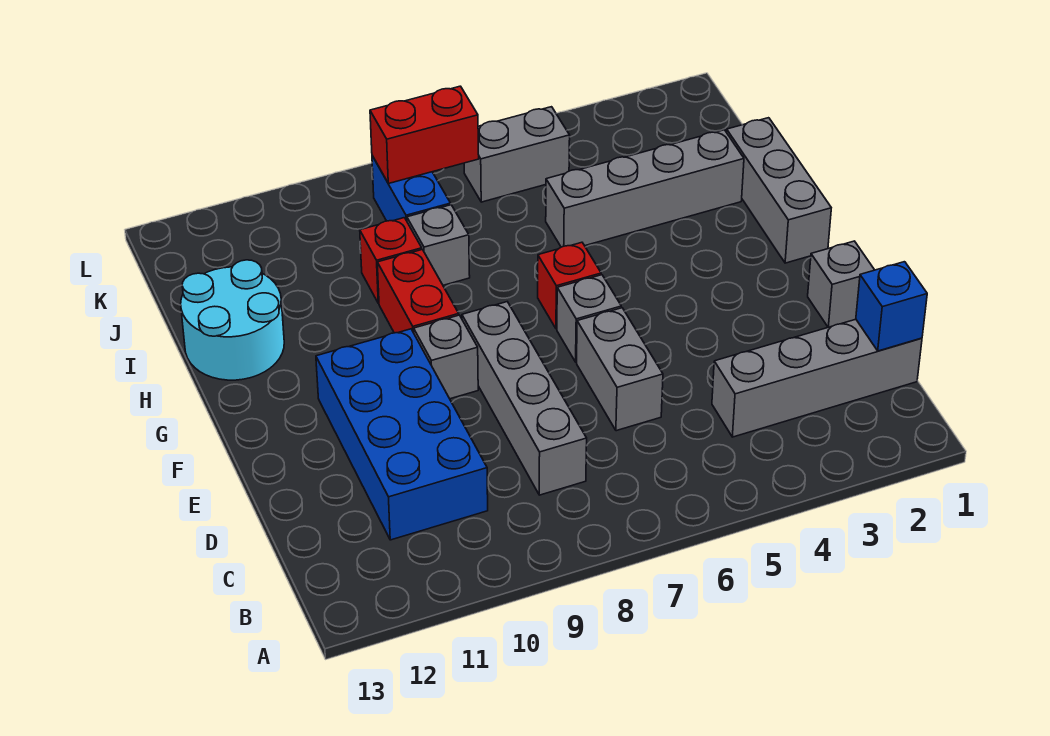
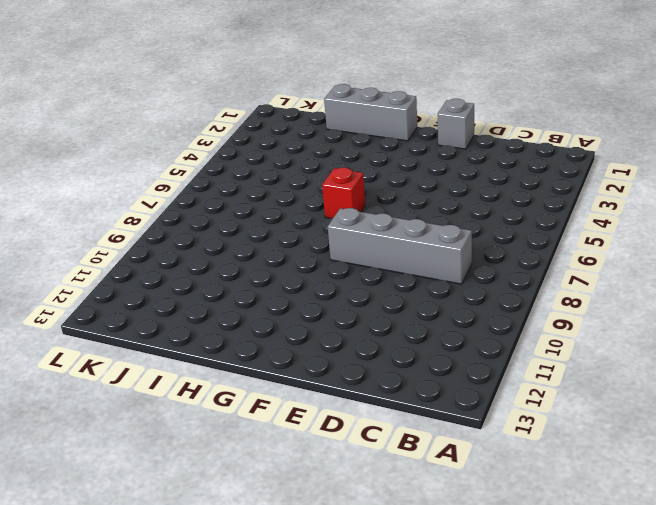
none -> grey 1x4 brick [712,319,922,437]
none -> blue 2x4 brick [316,329,488,540]
none -> grey 1x2 brick [577,308,663,431]

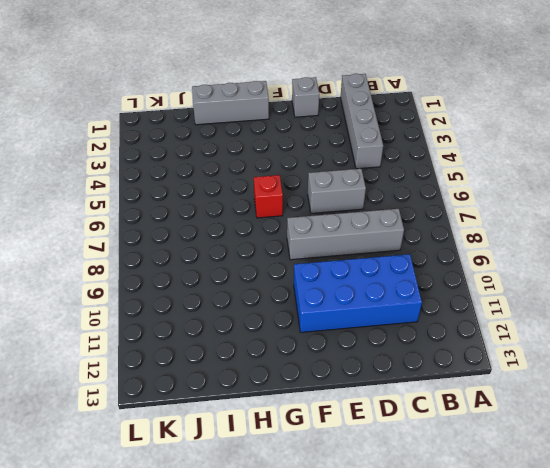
none -> grey 1x1 brick [557,275,621,362]
none -> grey 1x1 brick [414,315,478,399]
none -> red 1x2 brick [377,250,459,333]

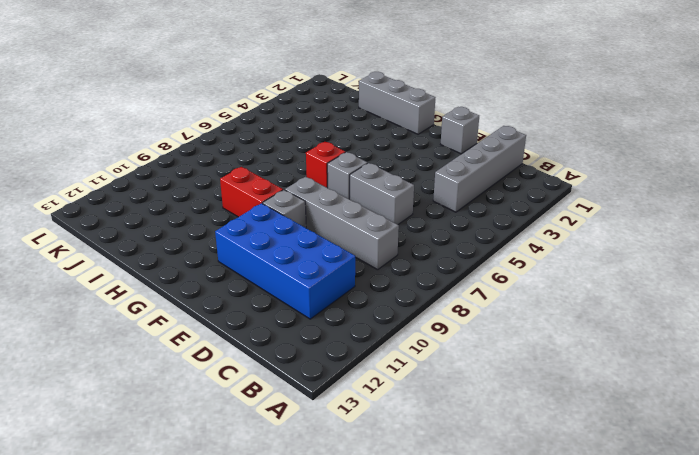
none -> cyan 2x2 round brick [181,260,284,380]
none -> grey 1x4 brick [546,130,744,247]
none -> grey 1x1 brick [407,205,470,285]

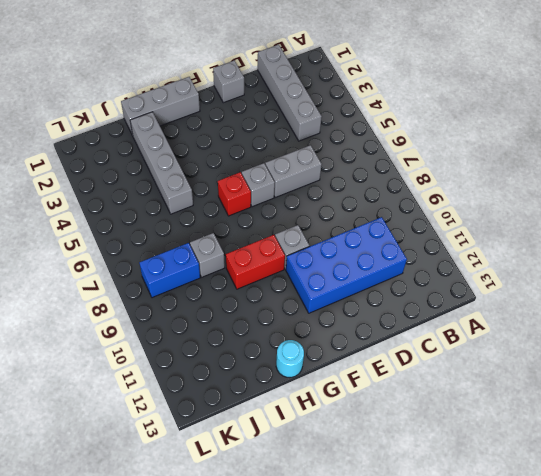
cyan 1x1 round brick [276,340,304,377] -> cyan 2x2 round brick [181,260,284,380]
none -> grey 1x4 brick [462,302,587,495]
none -> red 1x1 brick [360,218,422,304]
none -> grey 1x2 brick [464,107,570,202]

